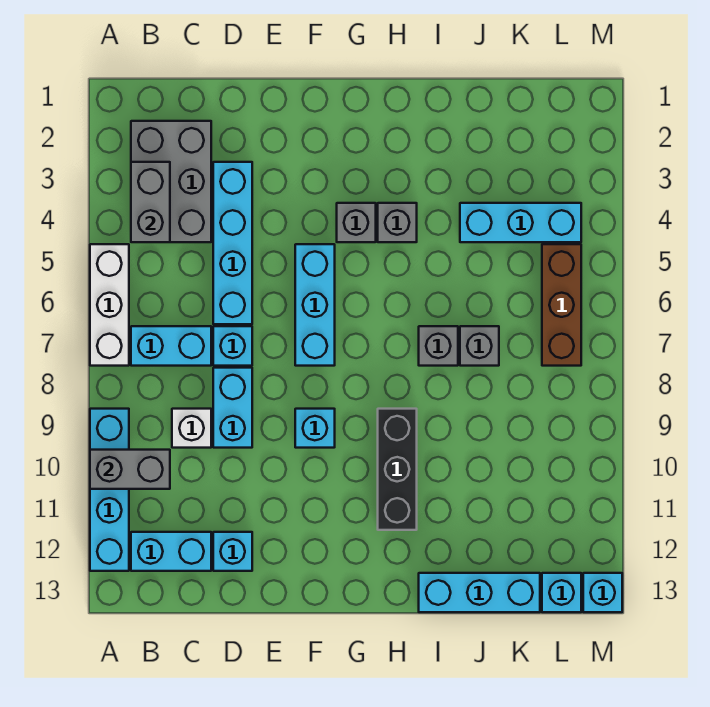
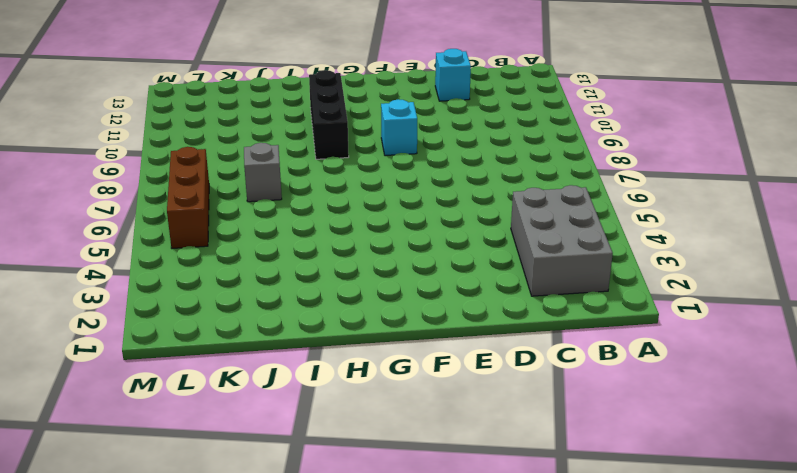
none -> white 1x3 brick [90,244,129,366]
none -> cyan 1x4 brick [90,409,129,571]
none -> cyan 1x2 brick [131,326,211,366]

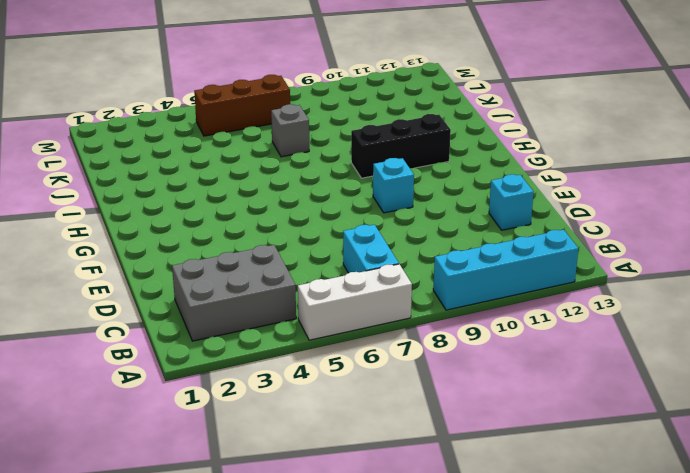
none -> cyan 1x2 brick [131,532,211,571]
none -> white 1x1 brick [172,409,211,448]
none -> cyan 1x4 brick [213,162,252,324]

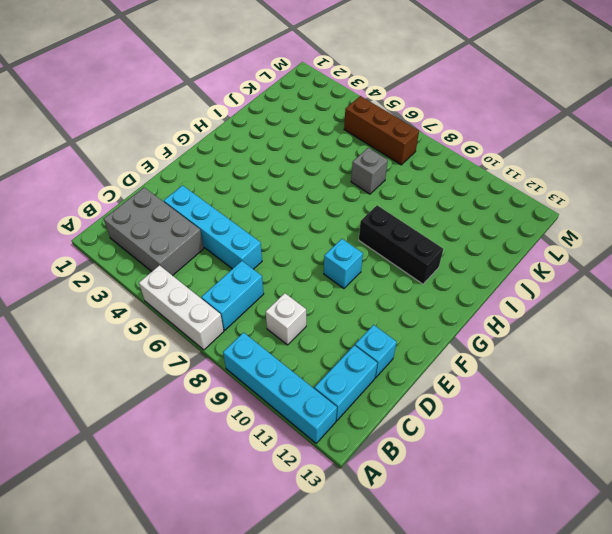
none -> cyan 1x1 brick [213,326,252,366]
none -> cyan 1x2 brick [213,368,252,448]
none -> cyan 1x3 brick [295,244,335,366]

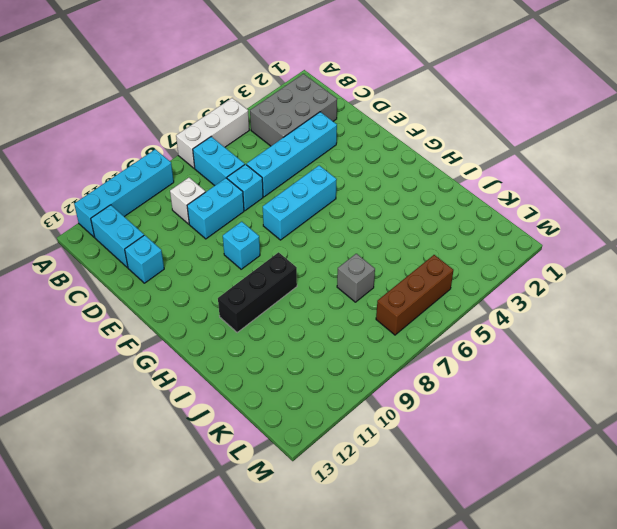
none -> grey 1x1 brick [337,203,376,242]
none -> grey 1x1 brick [378,203,417,242]
none -> grey 1x1 brick [419,326,458,366]

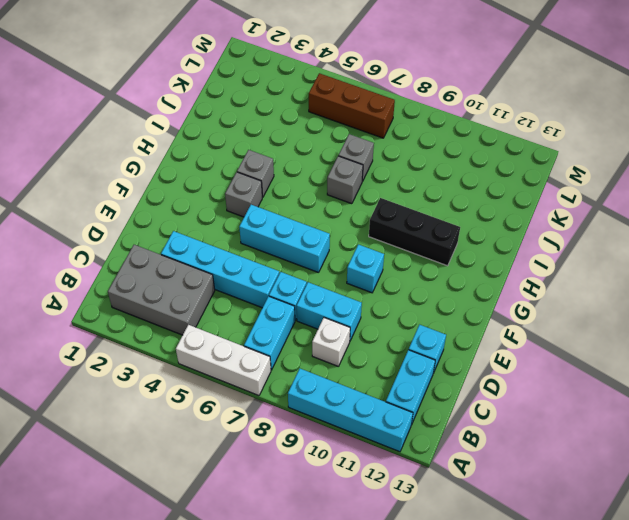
none -> cyan 1x3 brick [419,573,540,612]
none -> cyan 1x3 brick [460,203,581,242]
none -> cyan 1x1 brick [542,573,581,612]

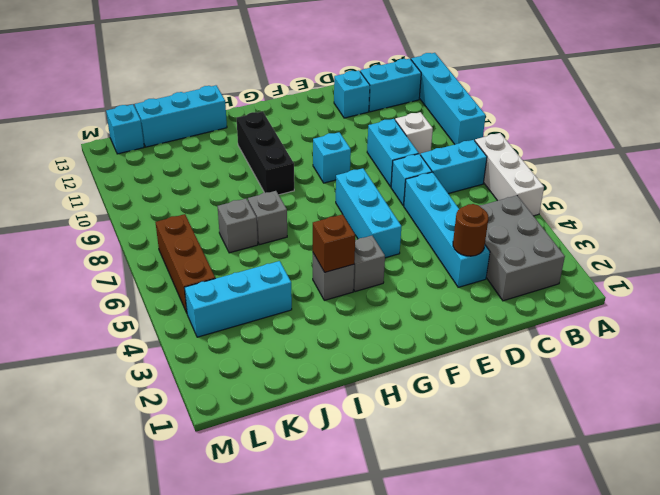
brown 1x1 round brick [453,204,488,256] -> none
brown 1x1 brick [313,214,355,272] -> none
none -> cyan 1x1 brick [583,573,622,612]
none -> grey 1x2 brick [90,450,170,489]
none -> grey 1x2 brick [131,162,170,242]

